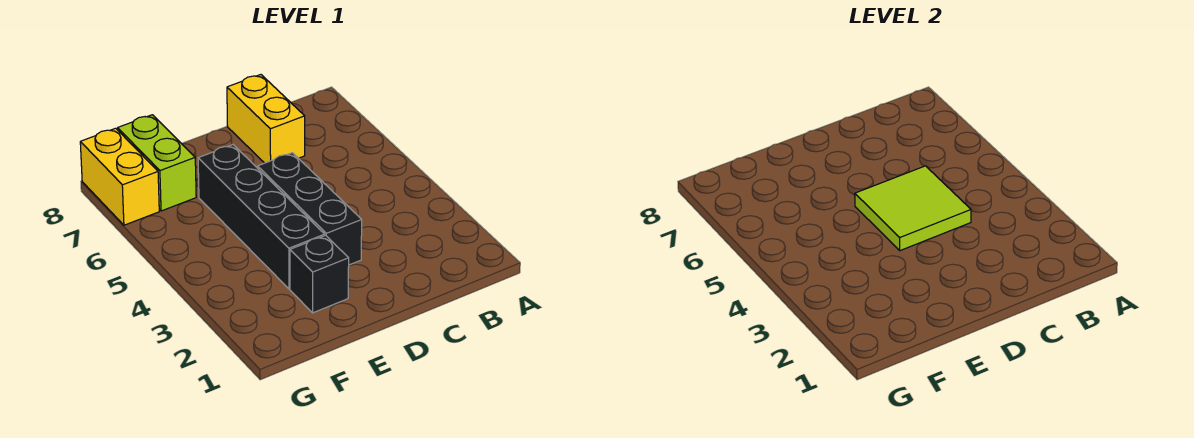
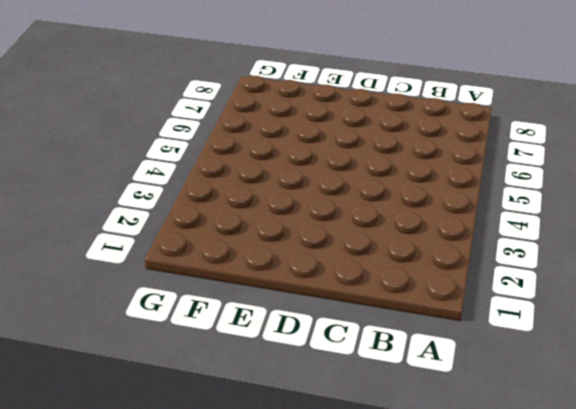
none -> yellow 1x2 brick [227,75,305,163]
none -> black 1x3 brick [258,153,362,265]

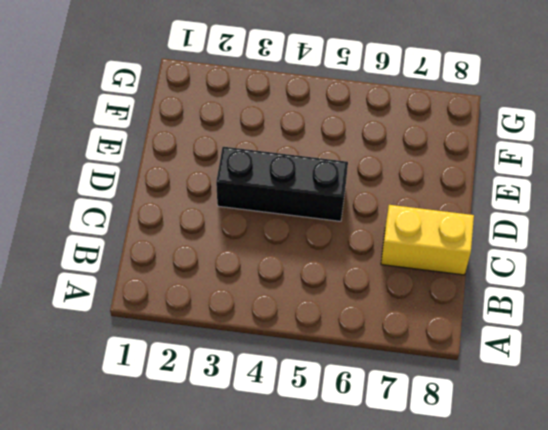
none -> black 1x1 brick [290,235,349,313]
none -> black 1x4 brick [198,145,325,289]

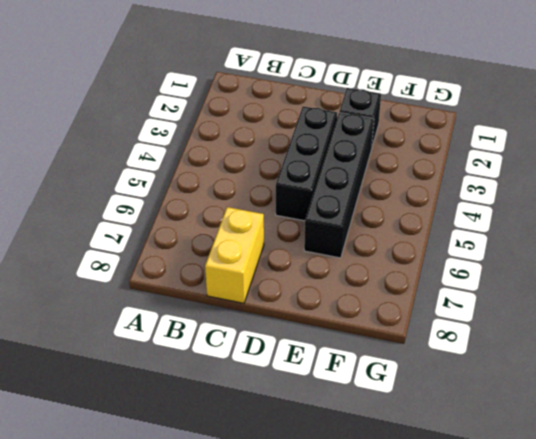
none -> lime 1x2 brick [118,115,196,211]
none -> yellow 1x2 brick [80,128,159,225]

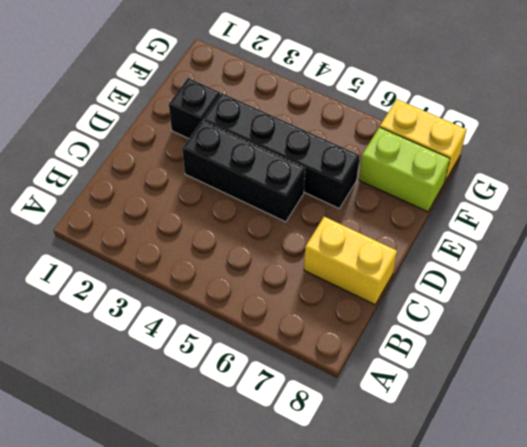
none -> lime 2x2 tile [855,166,971,251]

